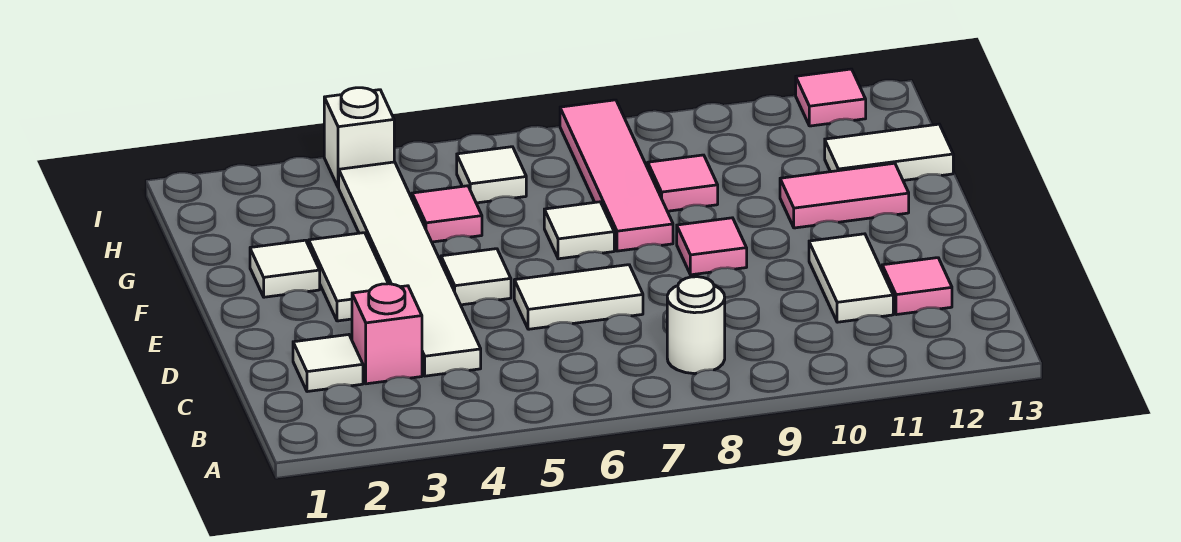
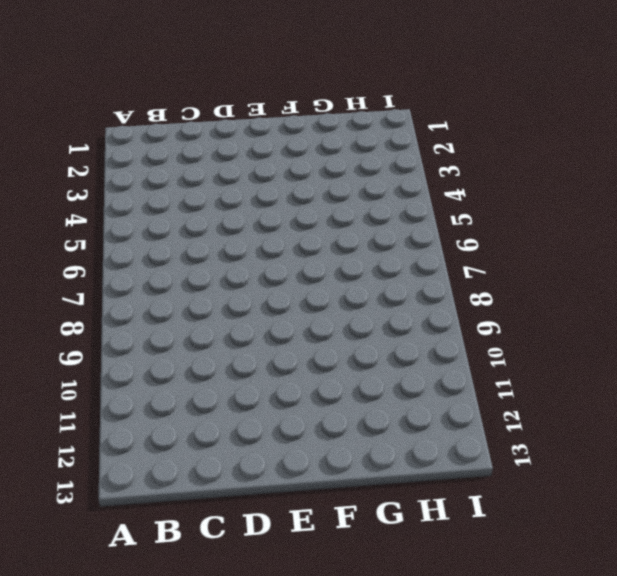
none -> white 1x1 round brick [667,277,725,374]
none -> white 1x1 tile [293,335,363,392]
none -> pink 1x1 brick [352,284,422,384]

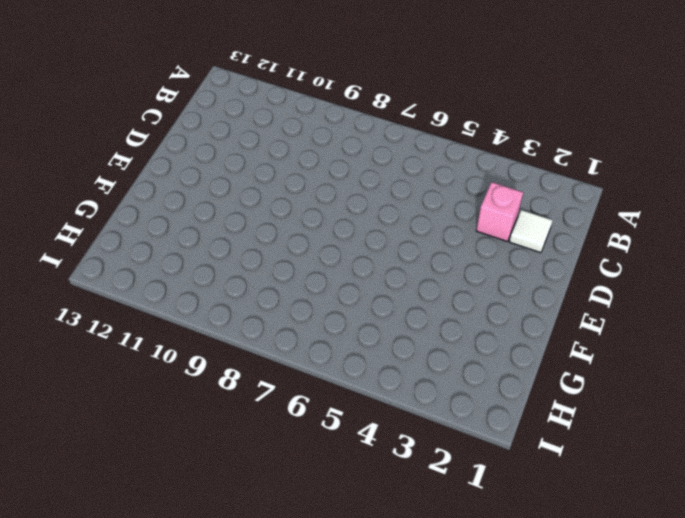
none -> white 1x1 round brick [667,277,725,374]
none -> white 1x6 tile [339,162,481,376]
none -> white 1x2 tile [809,234,893,322]

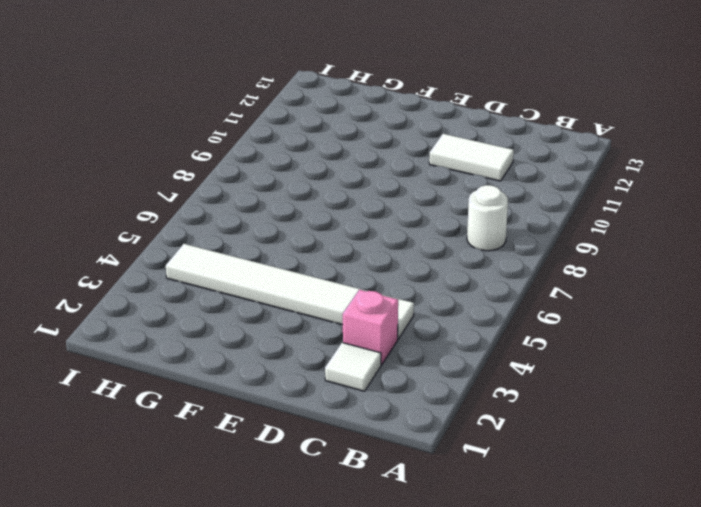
none -> pink 1x1 tile [882,258,952,315]
none -> white 1x2 tile [514,265,643,329]
none -> white 1x2 tile [309,233,388,321]

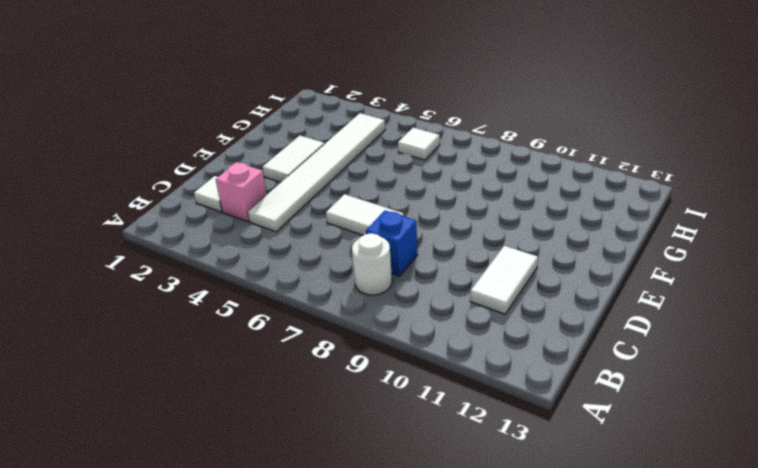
blue 1x1 brick [366,210,418,276] -> none
none -> pink 1x1 tile [882,258,952,315]
none -> white 1x1 tile [441,249,511,305]
none -> pink 1x1 tile [677,218,747,275]

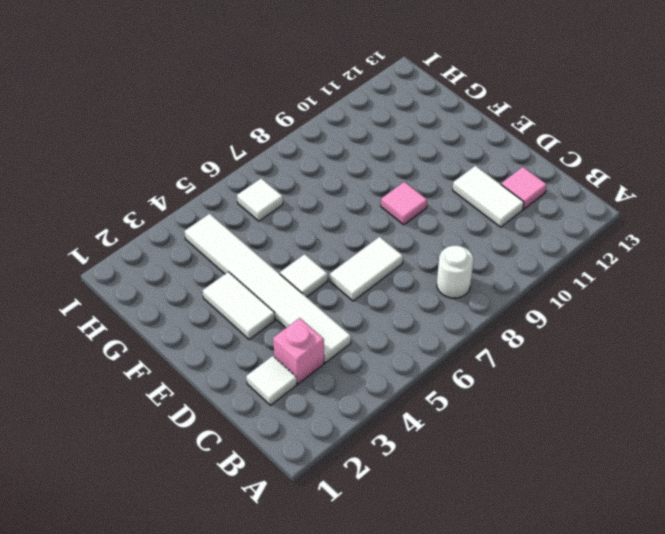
none -> white 1x1 tile [250,240,320,297]
none -> white 1x1 tile [544,202,614,259]
none -> pink 1x4 tile [560,100,673,251]

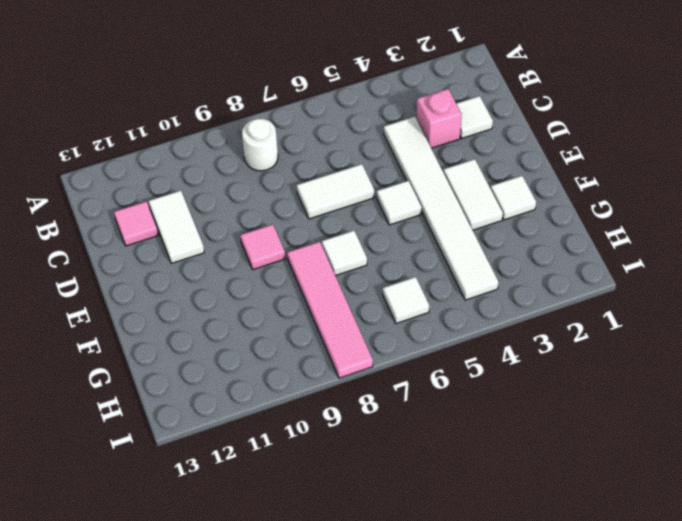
none -> pink 1x2 tile [780,163,909,228]
none -> pink 1x1 tile [412,186,482,242]
none -> pink 1x1 tile [648,155,718,211]

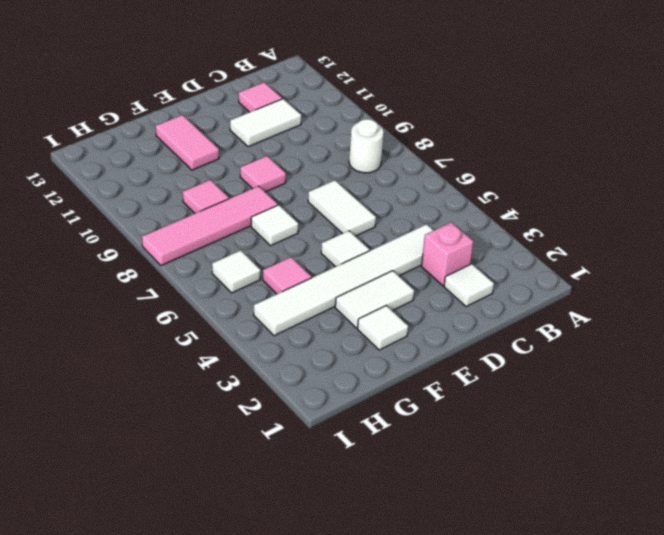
none -> white 1x2 tile [825,124,953,180]
none -> white 1x1 brick [324,88,394,188]
none -> pink 1x1 tile [796,69,866,126]

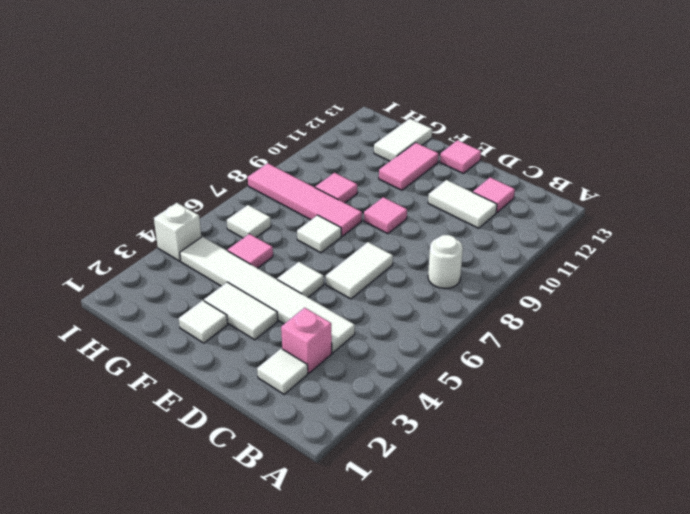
pink 1x1 tile [440,140,481,173] -> pink 1x1 tile moved to [796,69,866,126]

